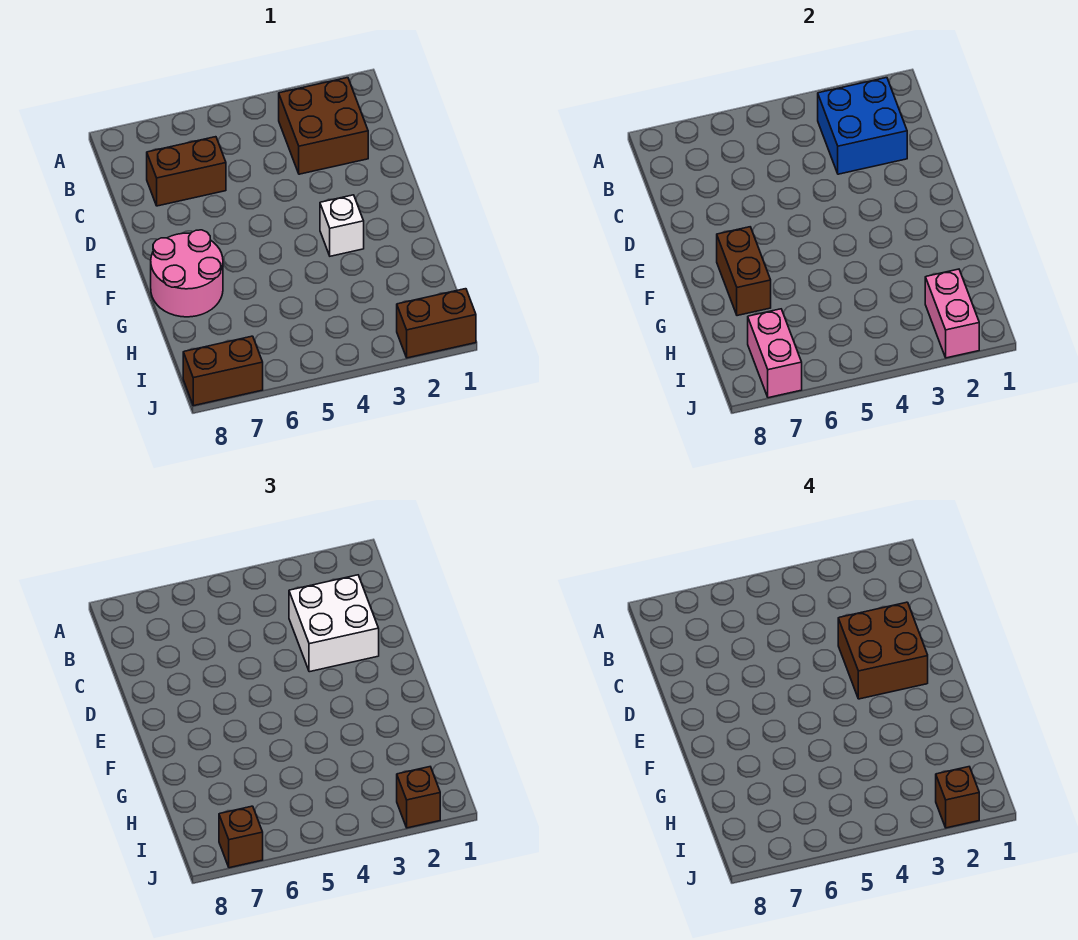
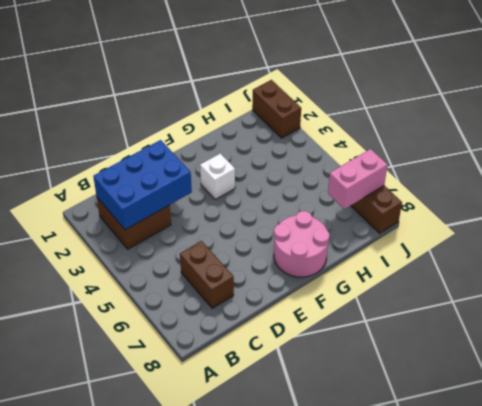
blue 2x3 brick [93,140,192,230] -> blue 2x2 brick [818,78,907,174]
none -> brown 1x2 brick [717,227,771,316]
none -> pink 1x2 brick [925,269,979,358]
none -> white 2x2 brick [289,575,379,672]

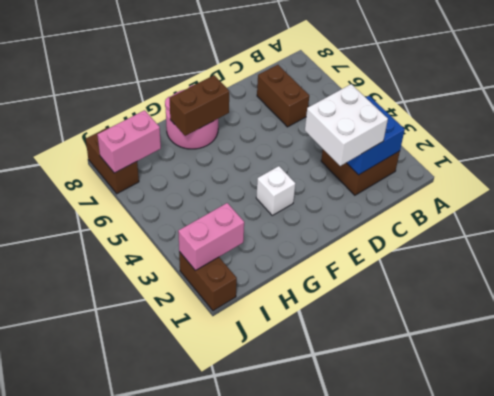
none -> brown 1x1 brick [397,767,440,828]
none -> brown 1x1 brick [219,806,263,868]
none -> brown 2x2 brick [838,602,928,699]

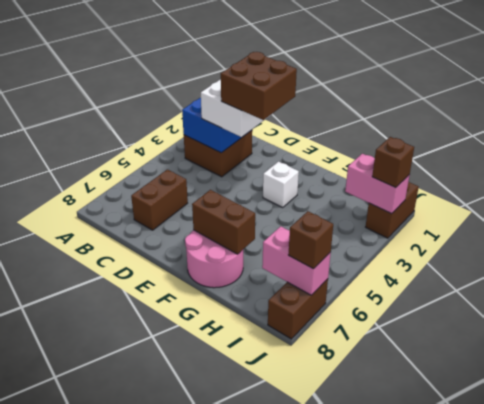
none -> brown 1x1 brick [936,767,979,828]

